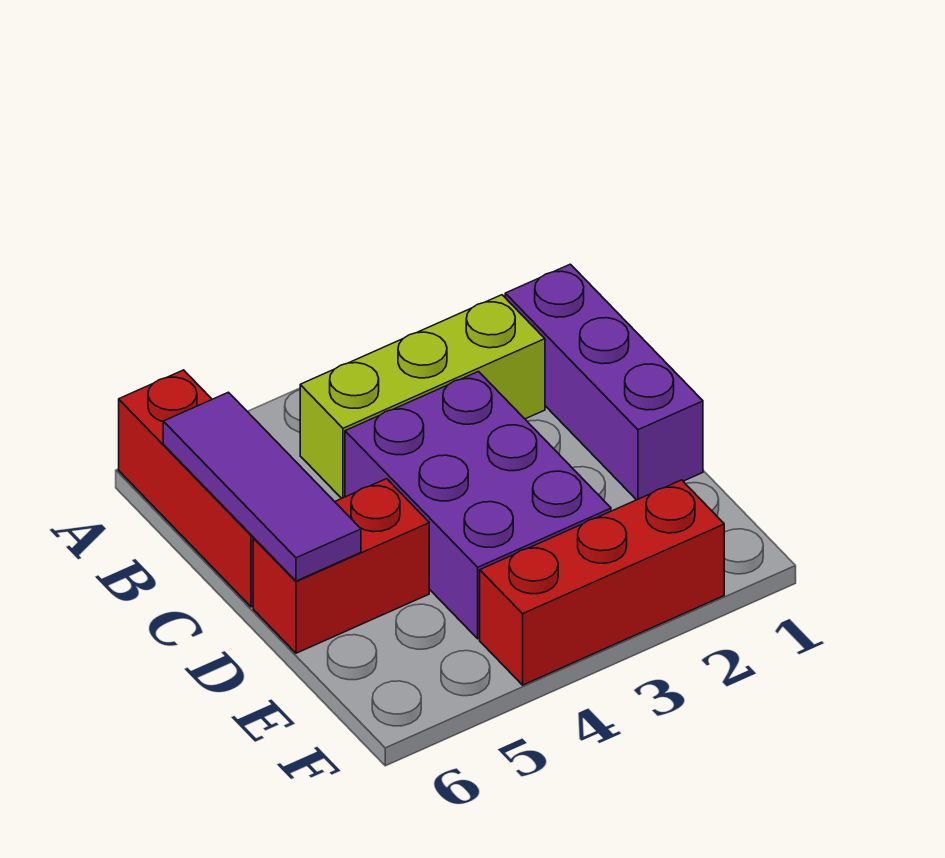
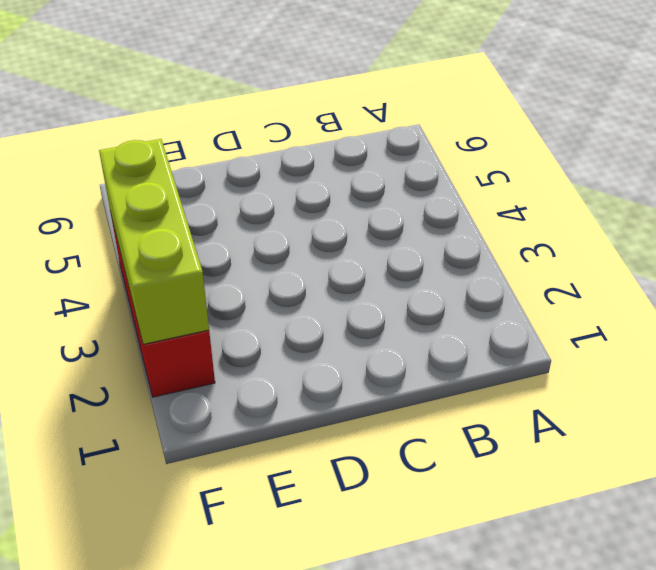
lime 1x3 brick [99,139,209,344] -> lime 1x3 brick moved to [300,295,545,498]
none -> red 1x3 brick [119,370,254,607]
none -> purple 1x3 brick [505,264,703,500]

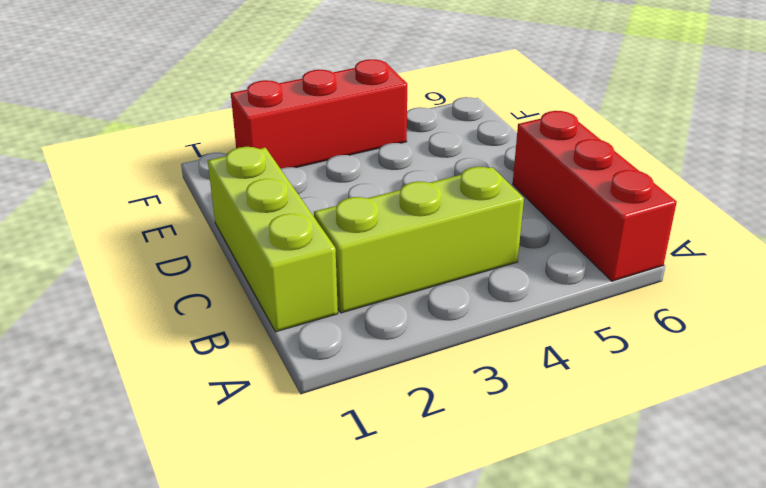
lime 1x3 brick [208,147,338,332] -> purple 1x3 brick [505,264,703,500]
none -> purple 2x3 brick [345,372,611,639]
none -> red 1x2 brick [253,479,429,653]

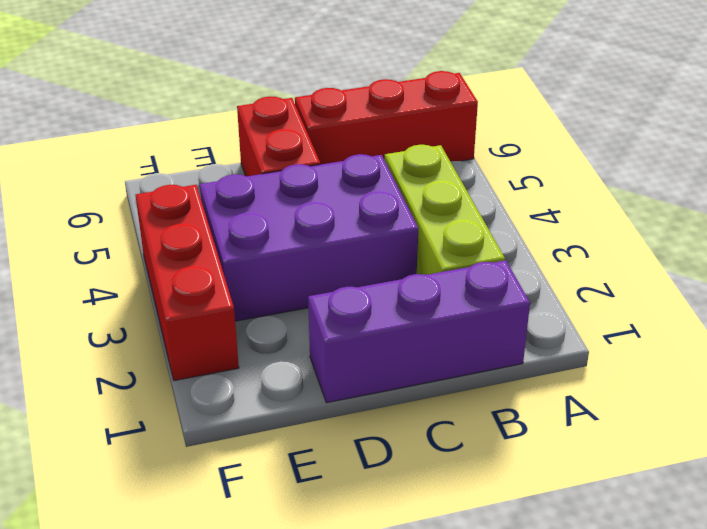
none -> purple 1x3 tile [163,392,361,581]

